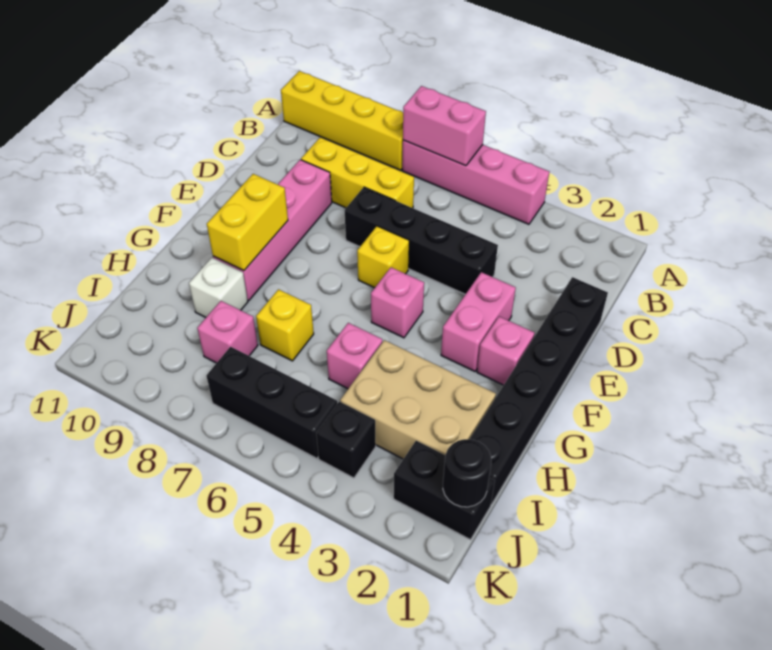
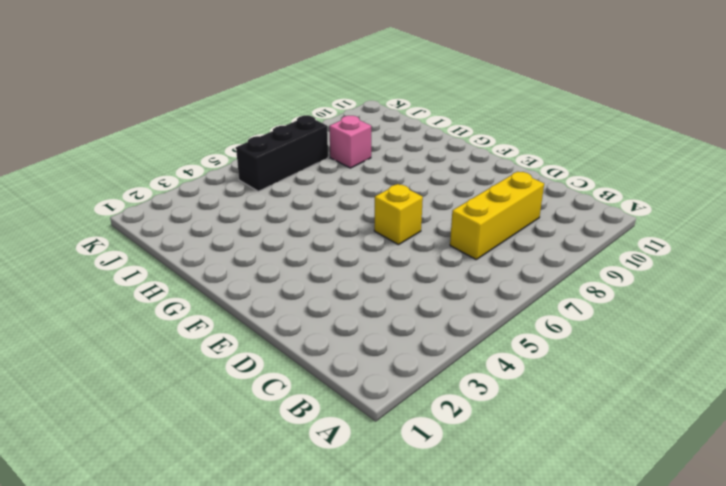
none -> pink 1x4 brick [402,140,549,224]
none -> yellow 1x4 brick [281,71,403,170]
none -> black 1x6 brick [470,277,608,504]

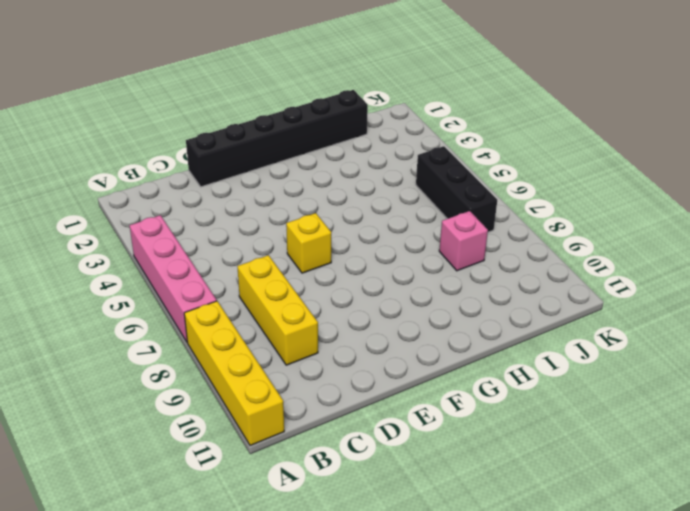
none -> black 1x4 brick [345,187,498,294]
none -> pink 1x4 brick [213,160,332,301]
none -> pink 1x2 brick [441,272,516,371]

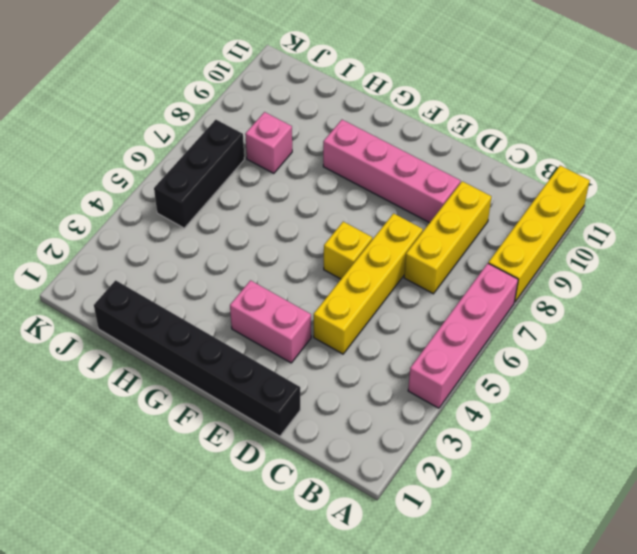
yellow 1x4 brick [314,213,423,354] -> black 1x4 brick [345,187,498,294]
none -> pink 1x1 brick [477,317,535,385]
none -> pink 1x1 brick [371,267,424,338]
none -> tan 2x3 brick [340,340,496,459]

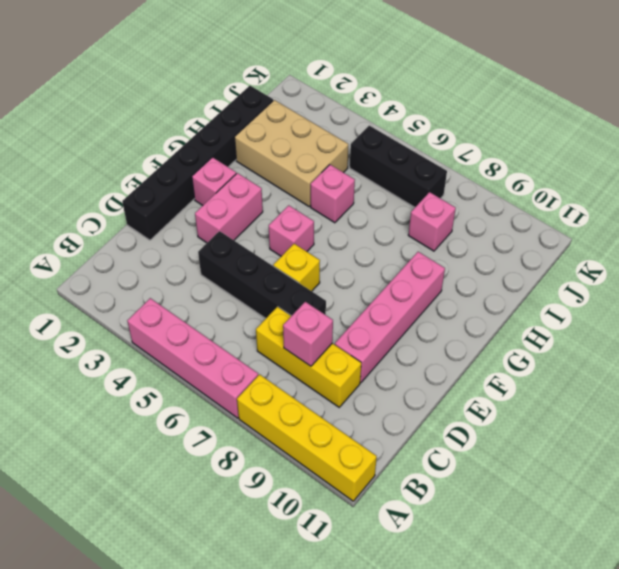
pink 1x1 brick [283,302,333,366] -> none
none -> yellow 1x1 brick [256,289,314,361]
none -> white 1x1 brick [189,258,248,317]
none -> black 1x2 brick [394,441,495,540]

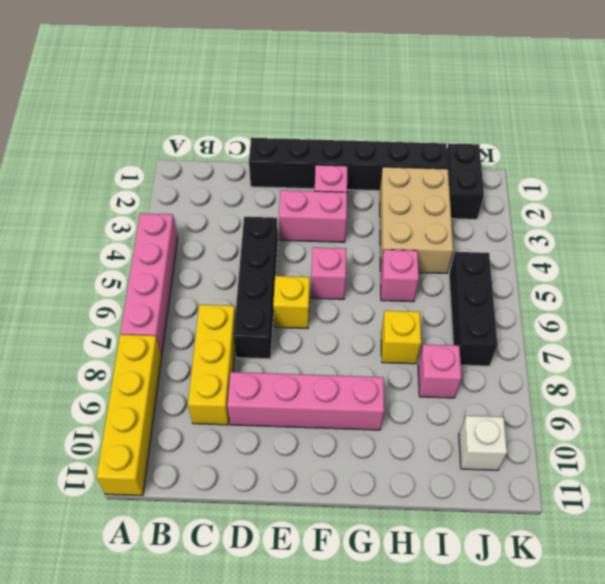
white 1x1 brick [459,416,507,470] -> white 1x1 brick moved to [189,258,248,317]
none -> black 1x1 brick [316,402,376,478]
none -> pink 1x2 brick [403,86,486,166]
none -> yellow 1x2 brick [207,174,288,271]

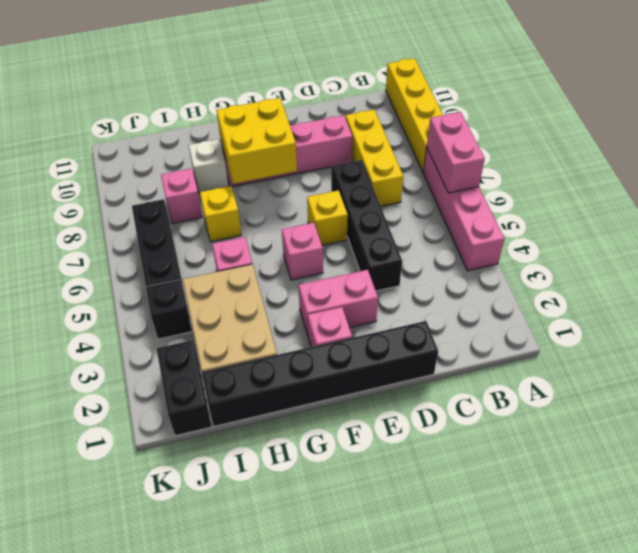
yellow 2x2 brick [216,98,297,184] -> yellow 1x2 brick [207,174,288,271]
none -> black 1x1 round brick [443,439,491,507]

